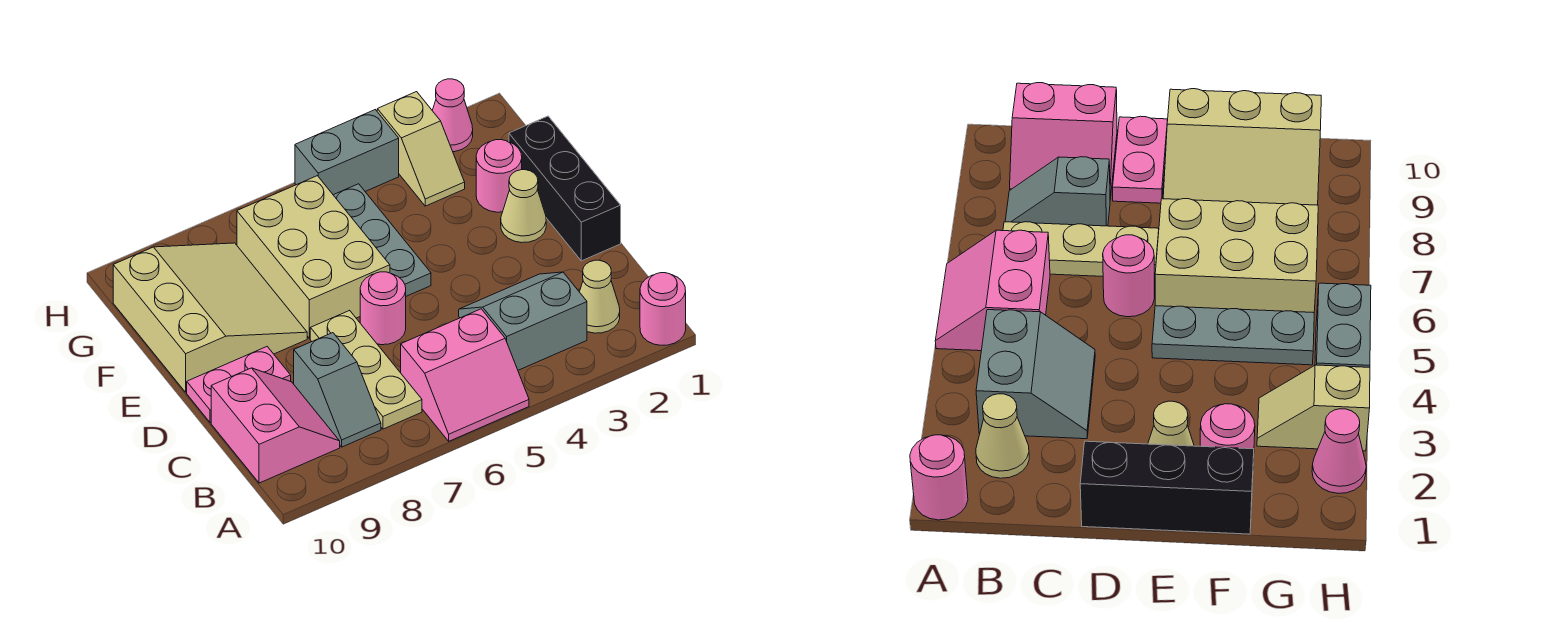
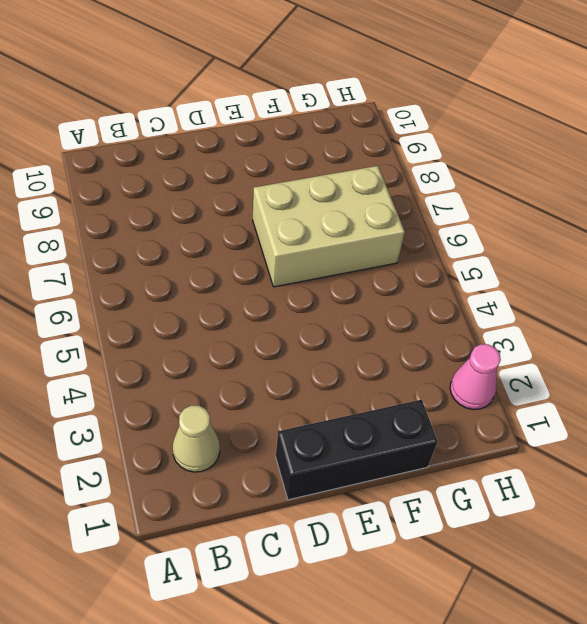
none -> pink 1x1 round brick [640,273,686,345]
none -> pink 2x2 slope [401,309,529,441]
none -> grey 2x2 slope [459,272,587,370]

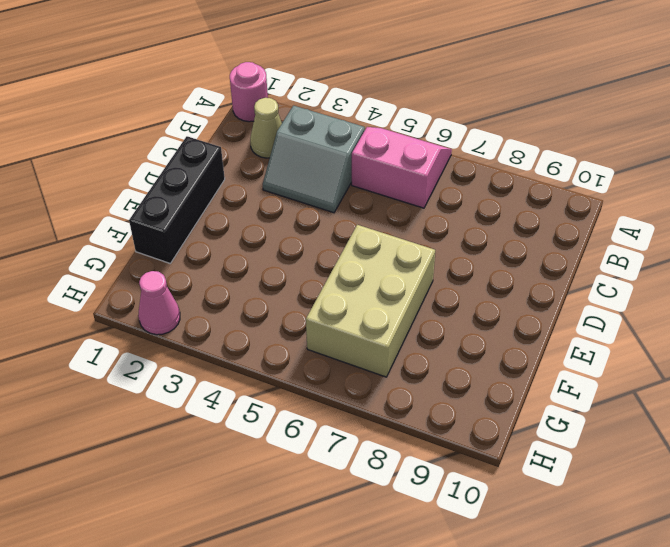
none -> tan 1x3 plate [310,310,422,429]
none -> grey 1x2 slope [294,333,381,447]
none -> pink 2x2 slope [211,368,340,483]

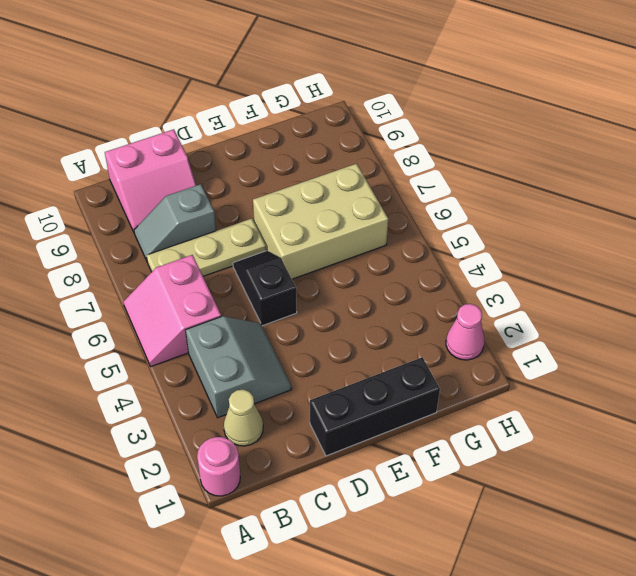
black 1x2 slope [233,251,297,326] -> pink 1x1 round brick [360,272,406,345]
none -> pink 1x2 plate [187,347,291,423]
none -> tan 1x1 cone [501,170,546,243]
none -> grey 1x3 plate [334,184,431,296]

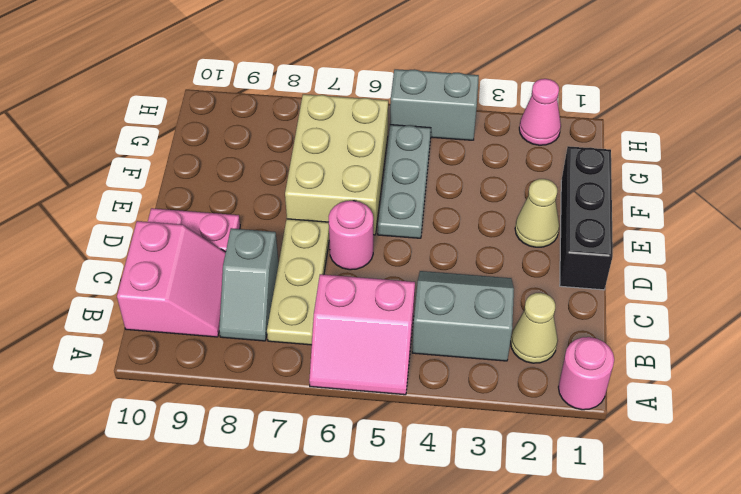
none -> tan 3x3 slope [113,243,307,392]
none -> pink 1x1 round brick [476,140,522,212]
none -> tan 1x2 slope [377,92,465,206]

